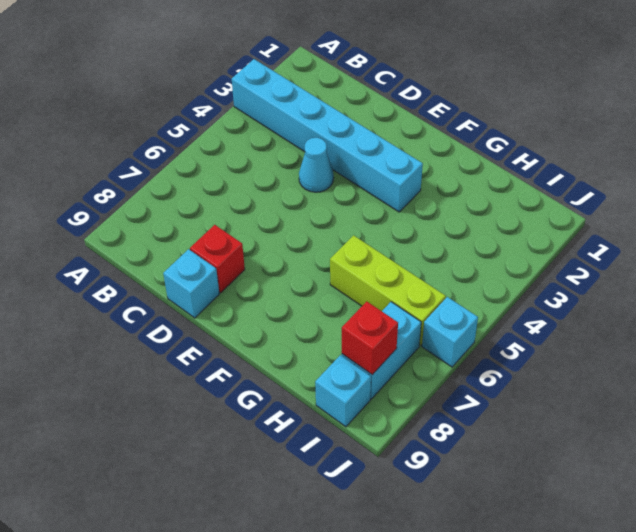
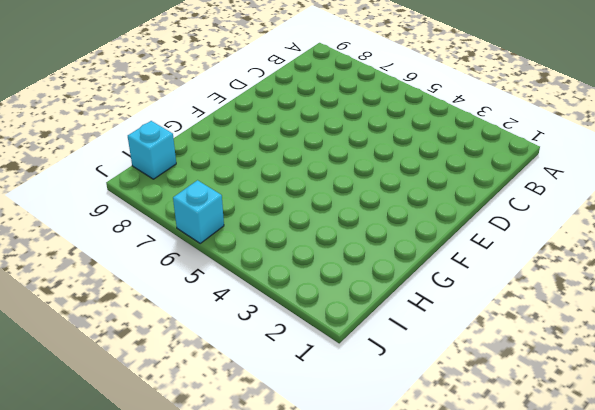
none -> cyan 1x6 brick [232,59,423,212]
none -> cyan 1x1 cone [299,138,334,192]

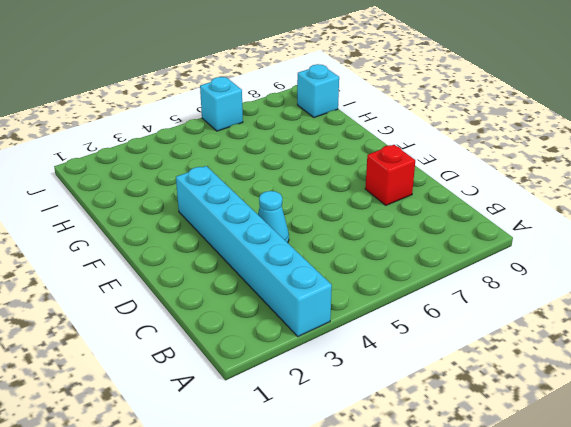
none -> cyan 1x1 brick [163,249,219,318]
none -> lime 1x3 brick [330,235,446,345]

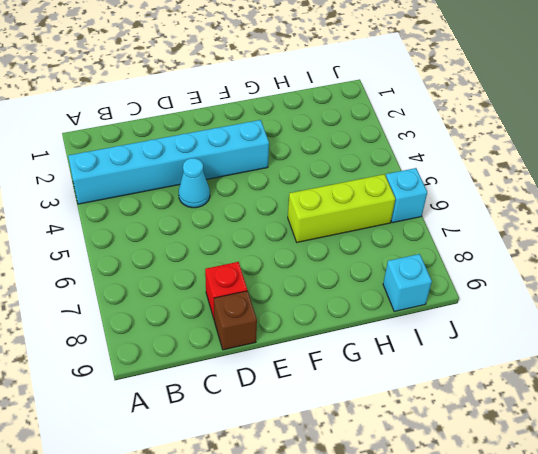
brown 1x1 brick [214,291,257,350] -> cyan 1x1 brick [163,249,219,318]
none -> cyan 1x2 brick [342,302,421,399]
none -> red 1x1 brick [342,301,398,375]

